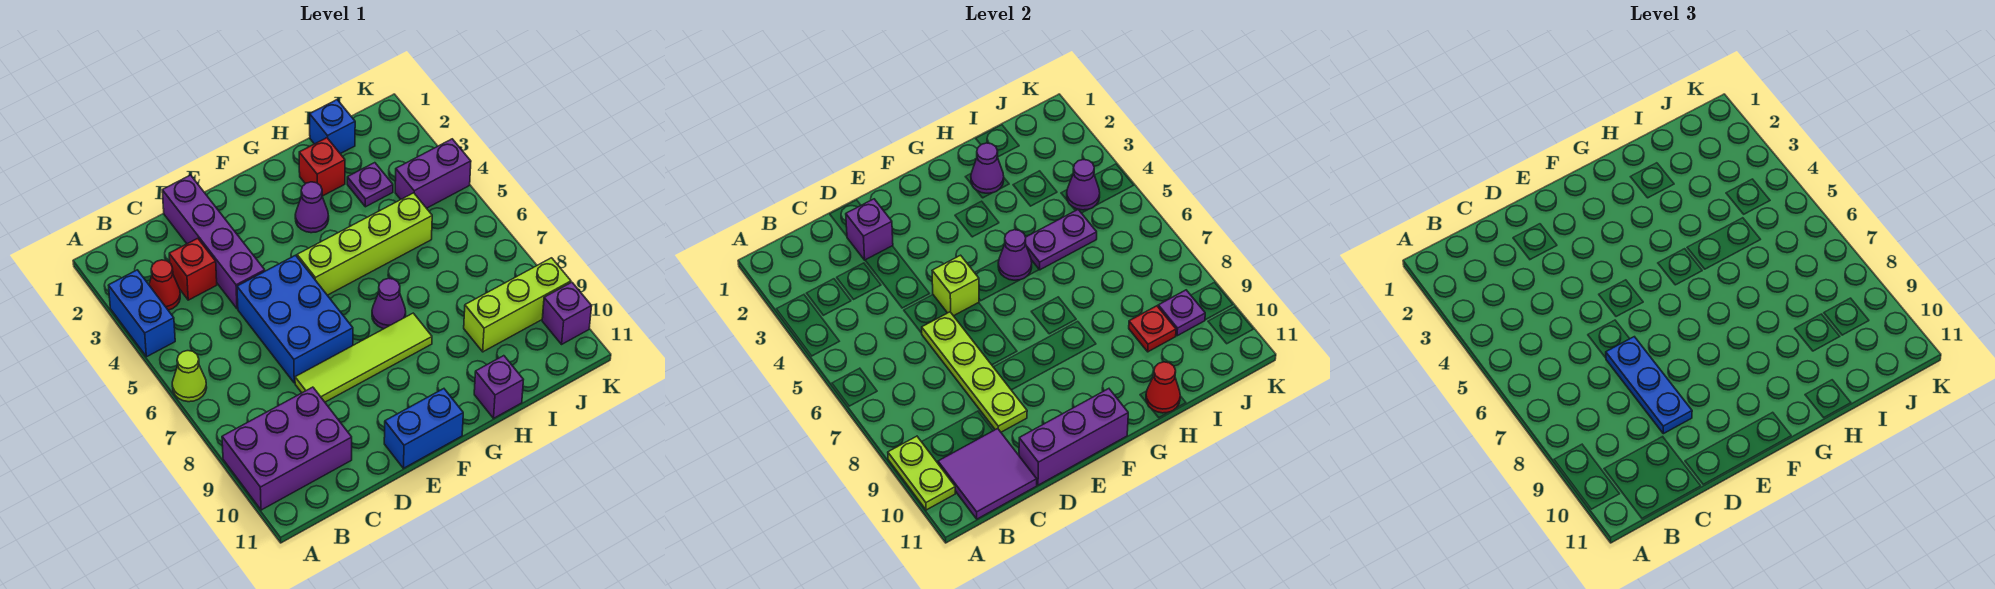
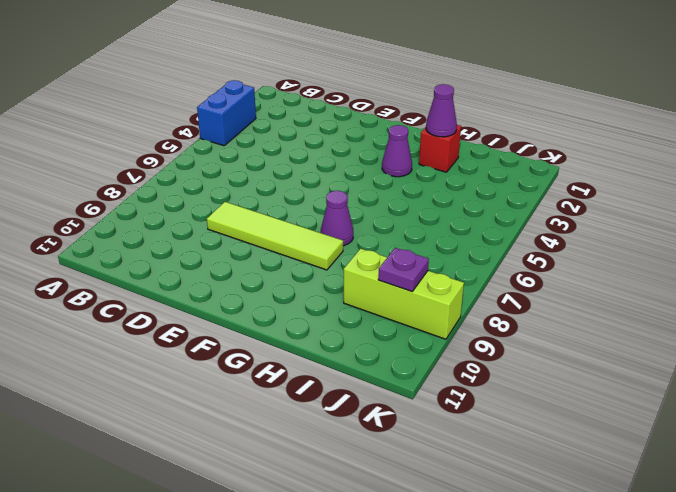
none -> lime 1x1 cone [172,351,207,402]
none -> purple 2x3 brick [222,387,352,510]
none -> red 1x1 cone [149,260,180,310]
none -> red 1x1 brick [169,238,217,300]

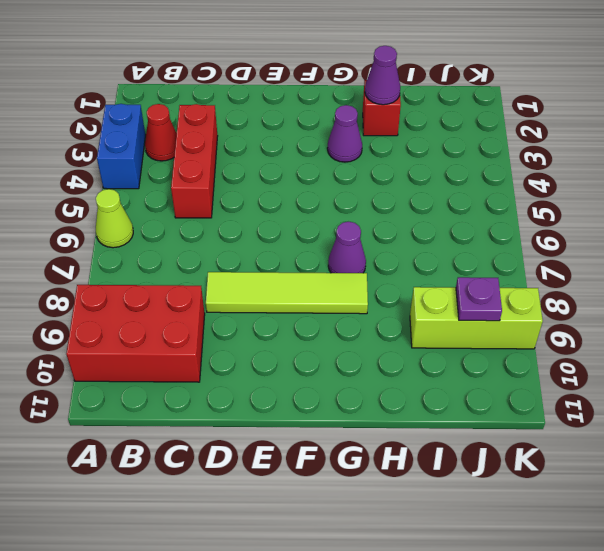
red 2x3 brick [66,285,205,382] -> purple 2x3 brick [222,387,352,510]
red 1x3 brick [171,104,217,218] -> red 1x1 brick [169,238,217,300]
none -> purple 1x4 brick [162,175,265,309]
none -> blue 2x3 brick [237,255,353,383]
none -> blue 1x2 brick [384,389,463,468]
none -> lime 1x4 brick [297,193,432,295]

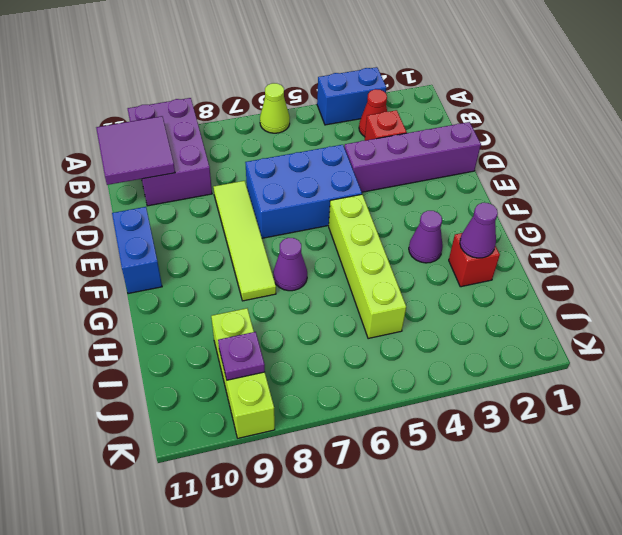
none -> purple 1x1 brick [474,356,523,418]
none -> blue 1x1 brick [310,100,355,154]
none -> purple 1x1 plate [347,163,393,207]
none -> purple 1x2 brick [395,139,471,208]

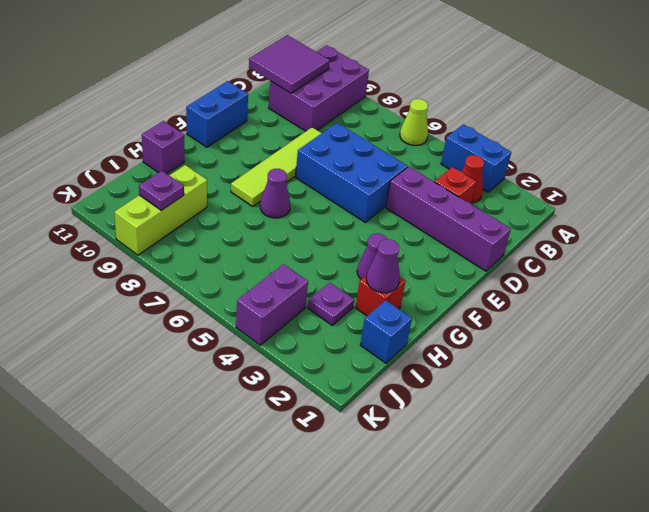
none -> lime 1x4 brick [297,193,432,295]
none -> purple 1x1 brick [542,282,592,344]
none -> lime 1x2 plate [888,436,955,510]
none -> purple 1x1 brick [846,199,893,260]

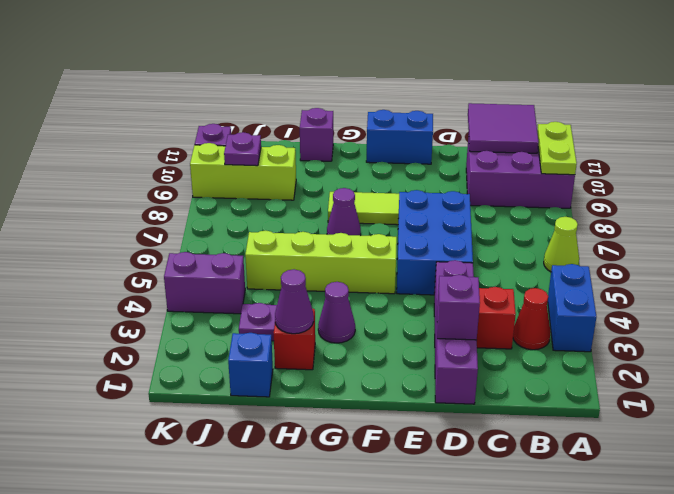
none -> lime 1x4 plate [922,312,1027,432]
none -> purple 1x3 brick [1019,389,1128,485]
none -> lime 1x1 brick [932,255,979,316]
none -> purple 1x1 cone [998,230,1032,280]

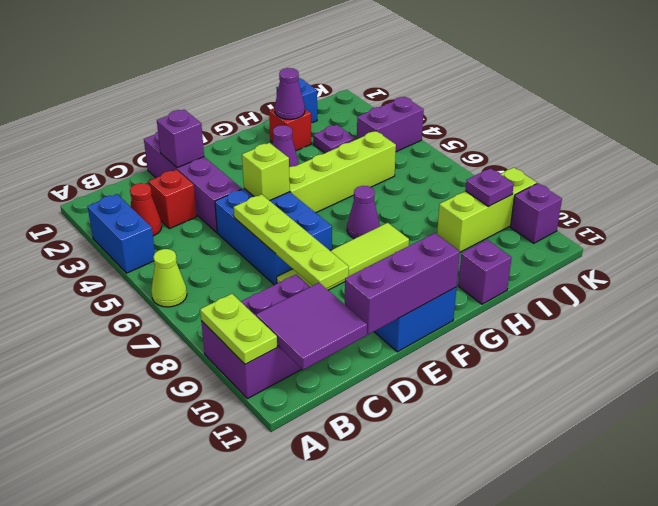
none -> purple 1x1 cone [998,230,1032,280]
none -> purple 1x2 plate [1026,210,1097,270]
none -> red 1x1 cone [1146,362,1180,413]
none -> red 1x1 plate [1129,306,1176,352]

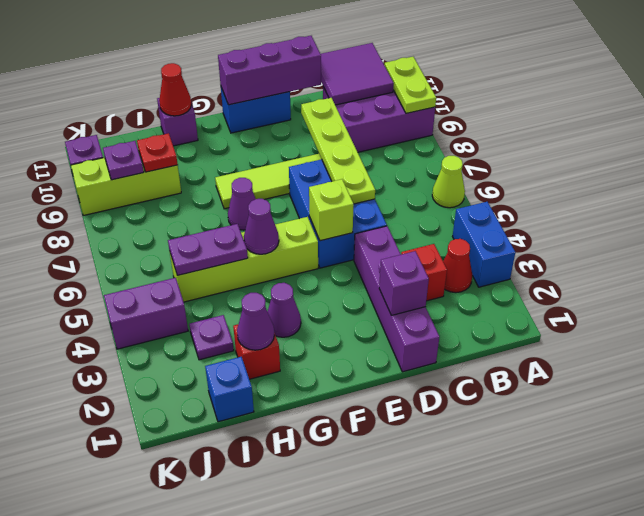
none -> purple 1x1 cone [1067,160,1100,210]
none -> blue 1x3 plate [1606,337,1692,434]

